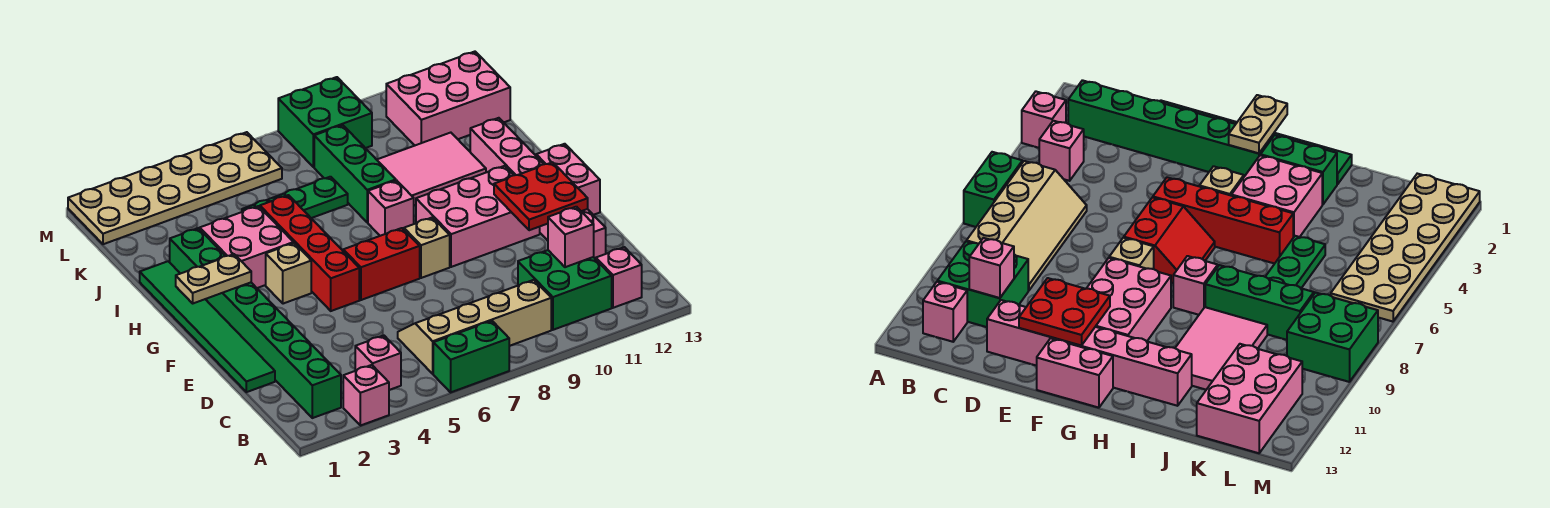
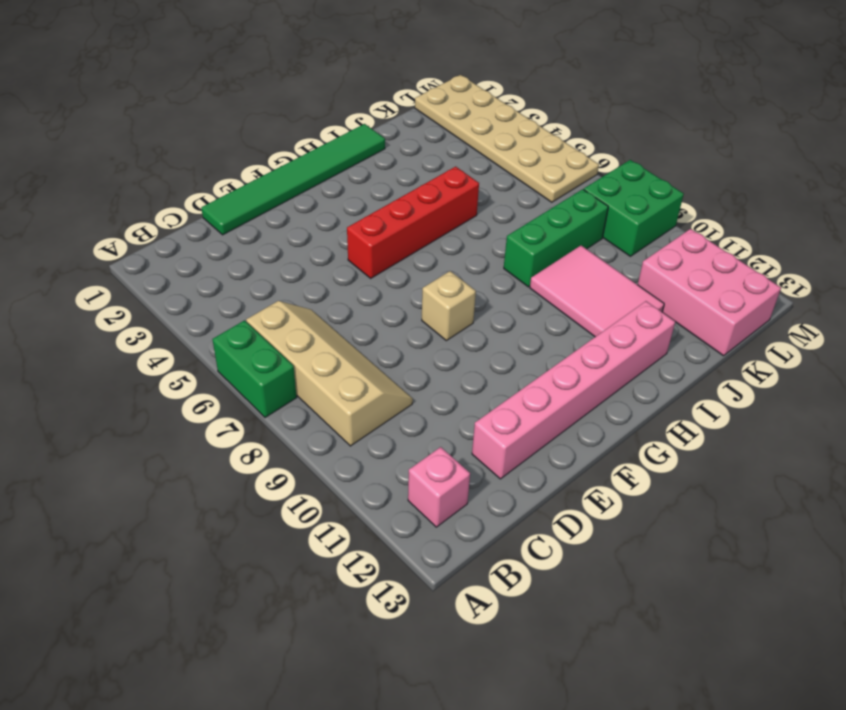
none -> pink 1x1 brick [343,365,389,426]
none -> green 1x6 brick [206,283,341,418]
none -> pink 1x1 brick [355,336,401,390]

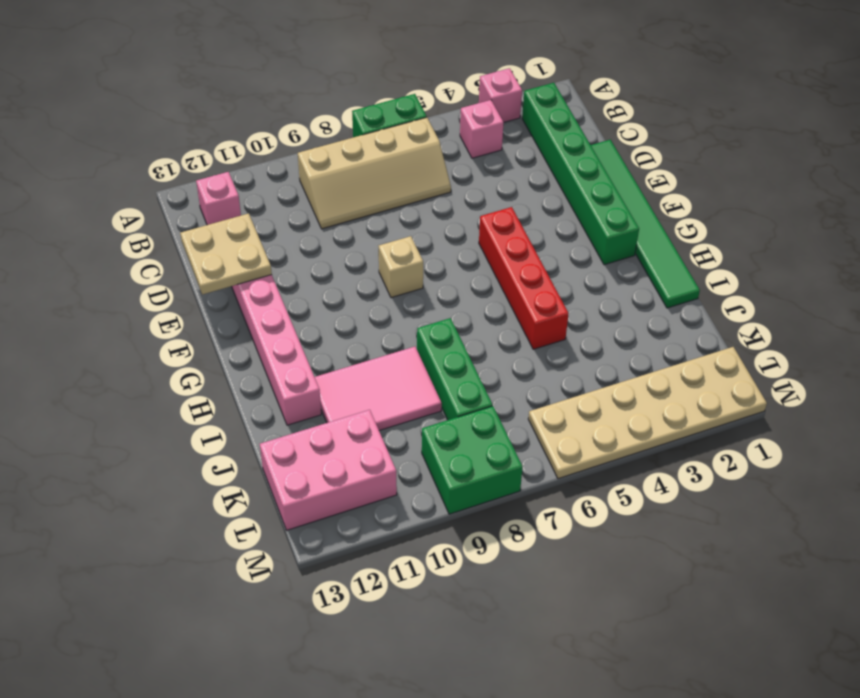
tan 2x2 plate [180,213,272,295] -> red 2x2 plate [494,162,588,230]
none -> green 2x2 brick [518,250,612,330]
none -> red 2x2 slope [342,228,420,300]
none -> pink 2x3 brick [416,166,540,267]

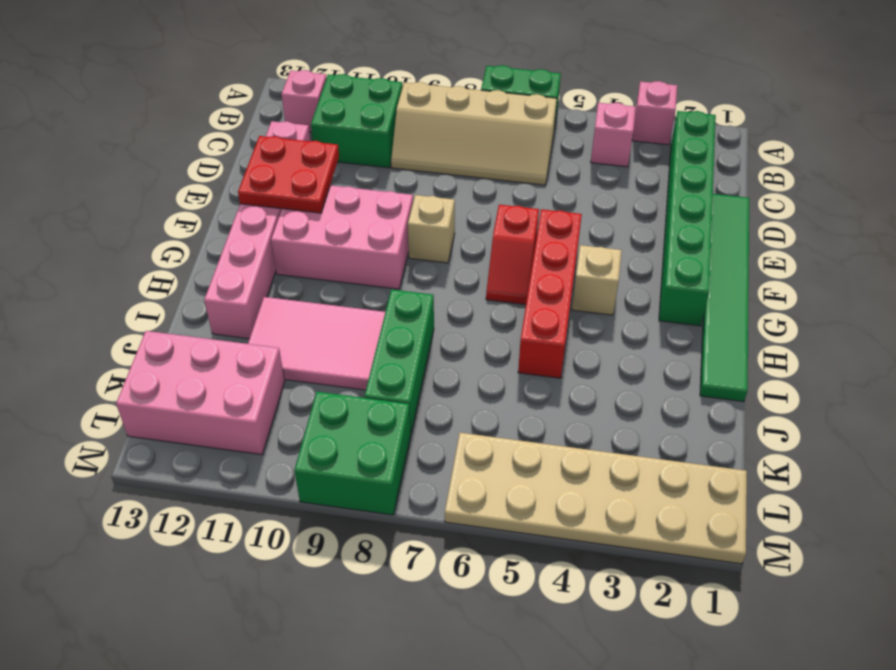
red 1x2 slope [486,205,539,305] -> red 2x2 slope [342,228,420,300]
none -> pink 1x2 brick [536,144,600,215]
none -> green 1x2 brick [170,228,225,274]
none -> pink 2x2 brick [200,206,294,288]

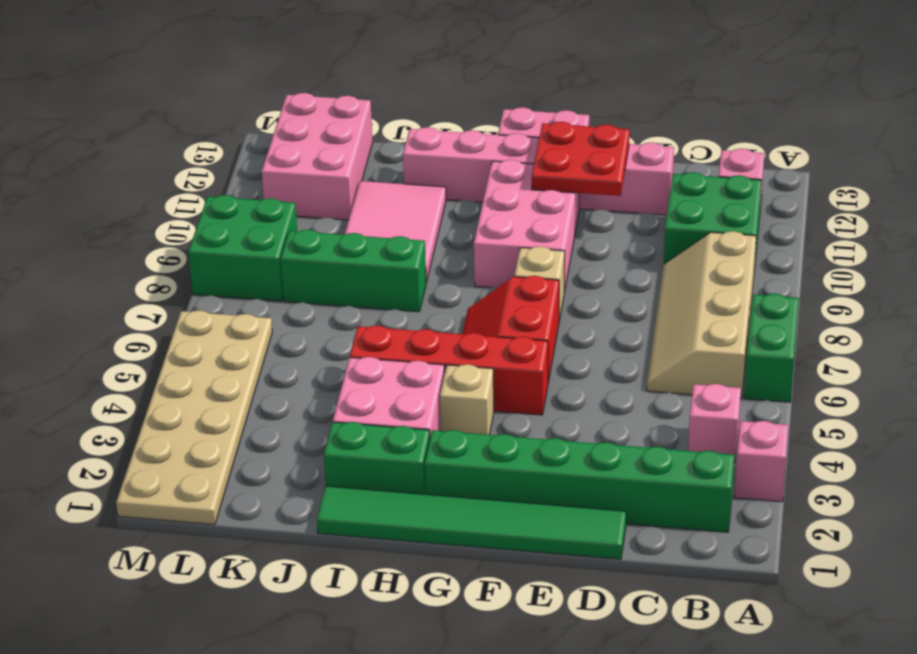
none -> pink 1x1 brick [368,180,414,236]
none -> green 1x3 plate [242,177,348,218]
none -> pink 1x1 brick [548,207,594,267]

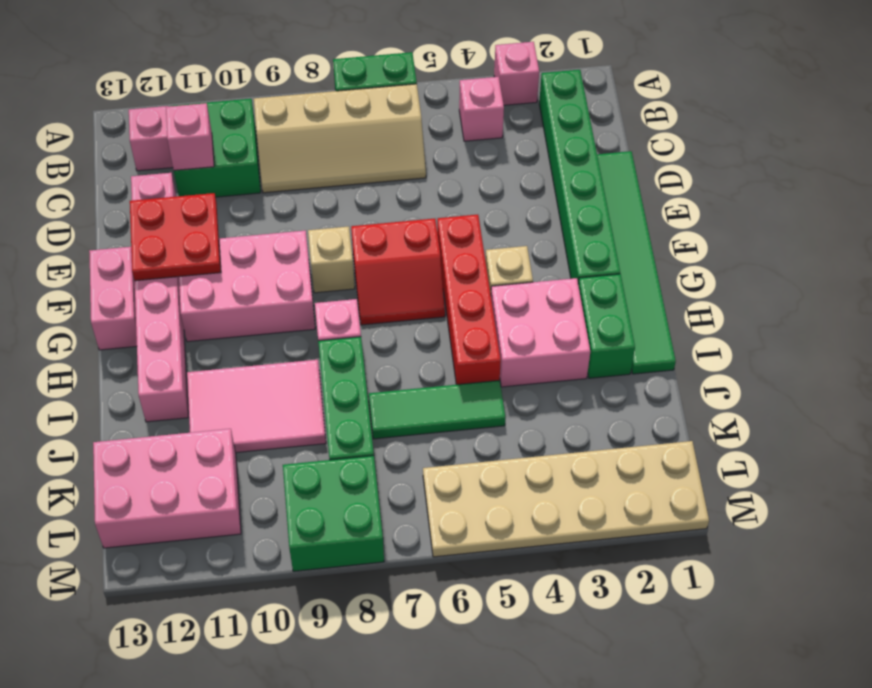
green 1x3 tile [369,380,505,439] -> green 1x3 plate [242,177,348,218]
none -> tan 1x2 plate [176,254,251,303]

